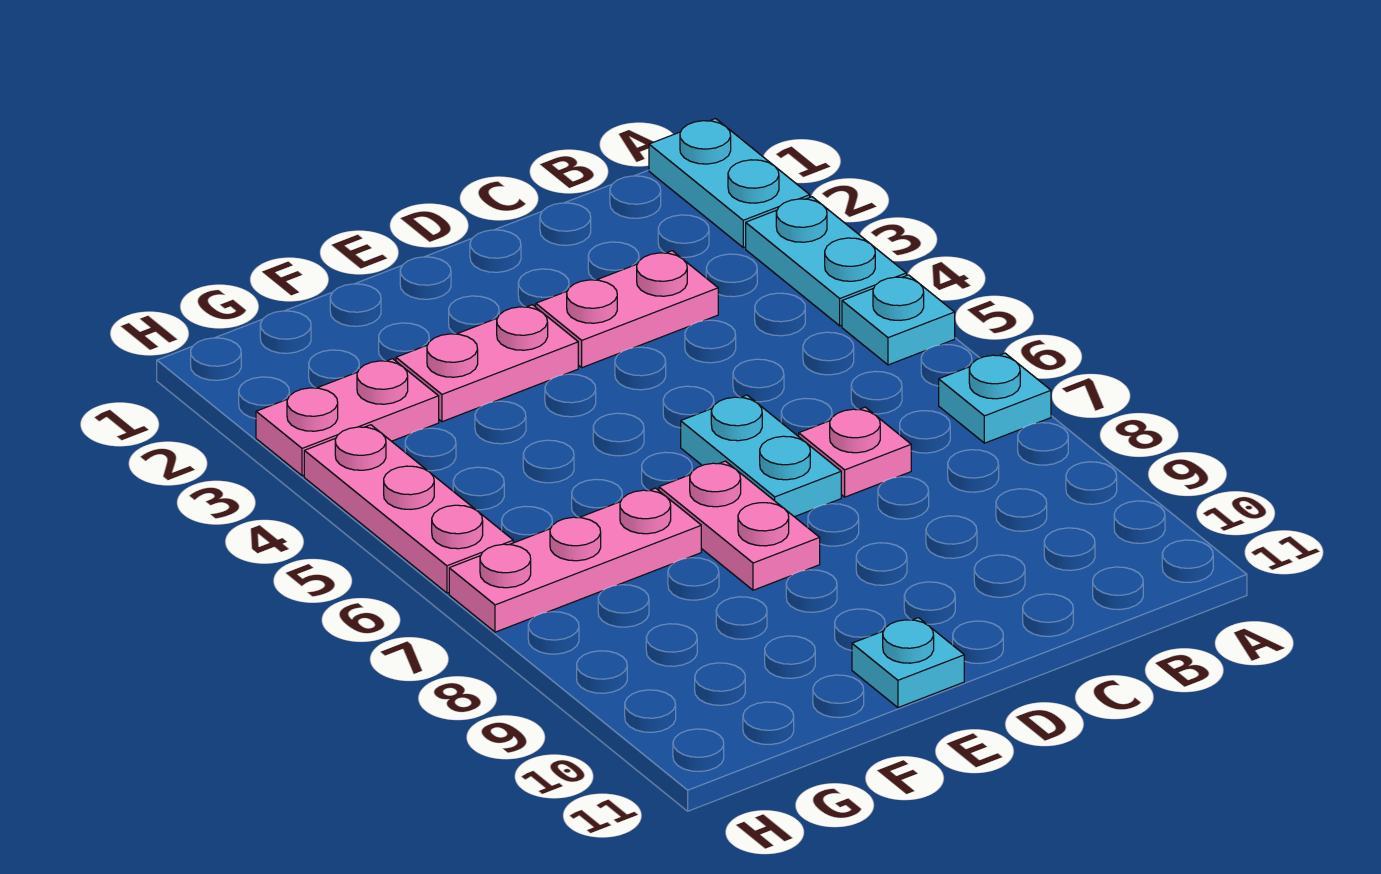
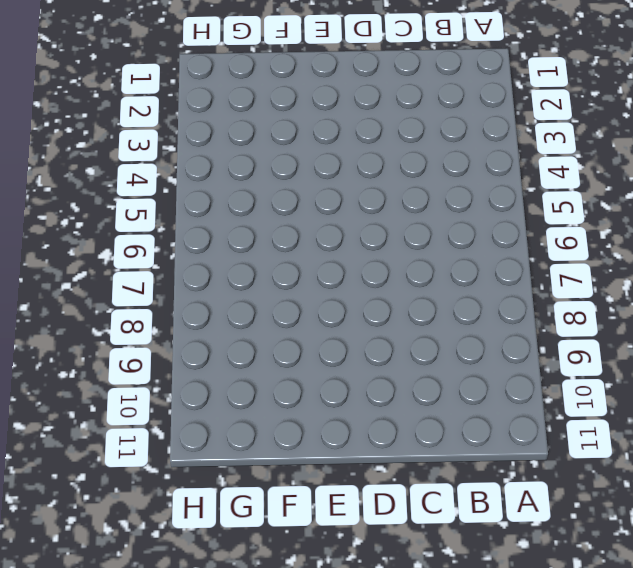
none -> cyan 1x2 plate [649,119,810,248]
none -> cyan 1x2 plate [746,197,906,326]
none -> cyan 1x1 plate [842,275,955,365]

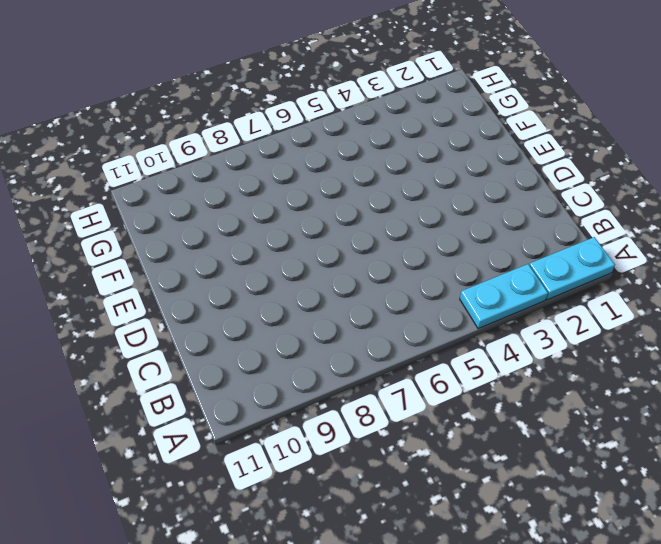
none -> cyan 1x1 plate [842,275,955,365]
none -> cyan 1x1 plate [939,353,1051,443]
none -> pink 1x2 plate [536,251,718,368]

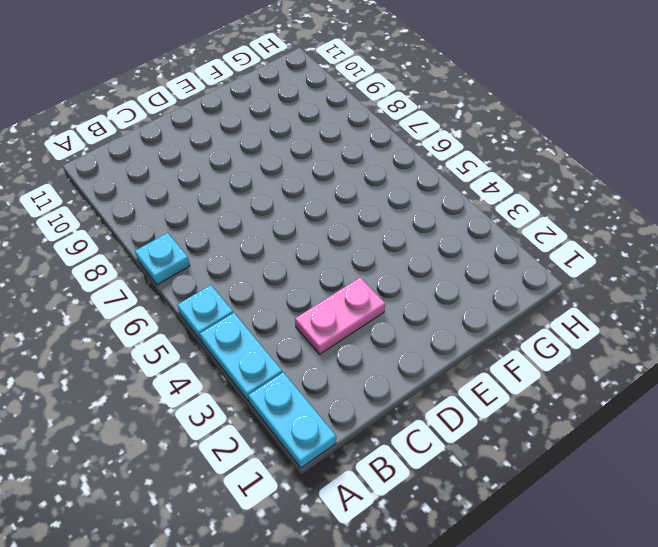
none -> pink 1x1 plate [799,407,911,497]
none -> cyan 1x2 plate [681,395,841,517]
none -> pink 1x2 plate [396,305,578,422]

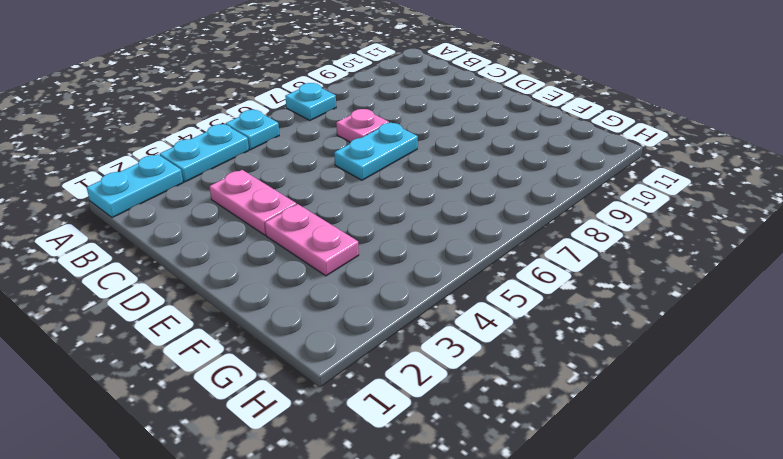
none -> pink 1x2 plate [659,461,820,590]
none -> cyan 1x1 plate [852,618,964,708]
none -> pink 1x3 plate [449,488,701,632]

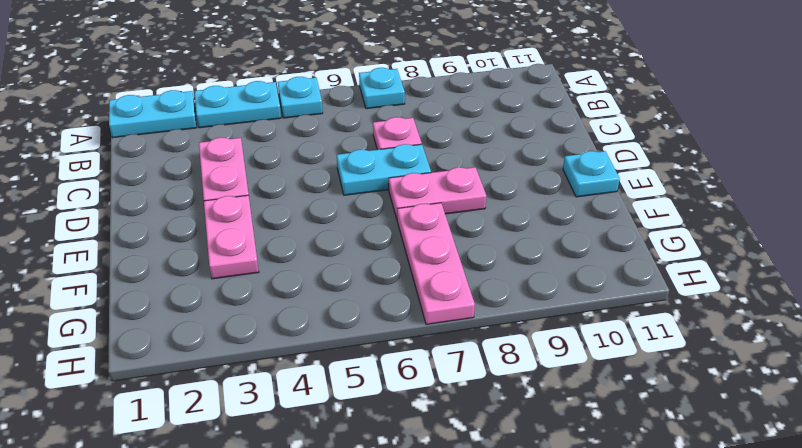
none -> pink 1x2 plate [256,359,439,476]
none -> pink 1x3 plate [304,425,513,593]

